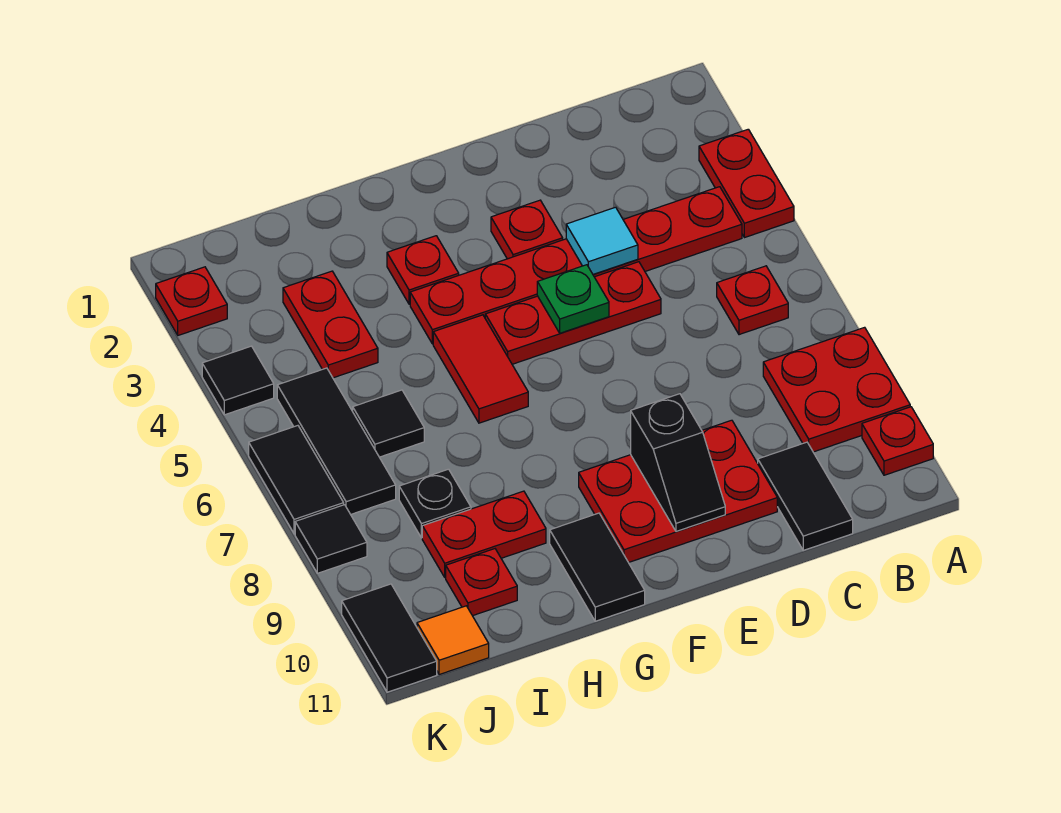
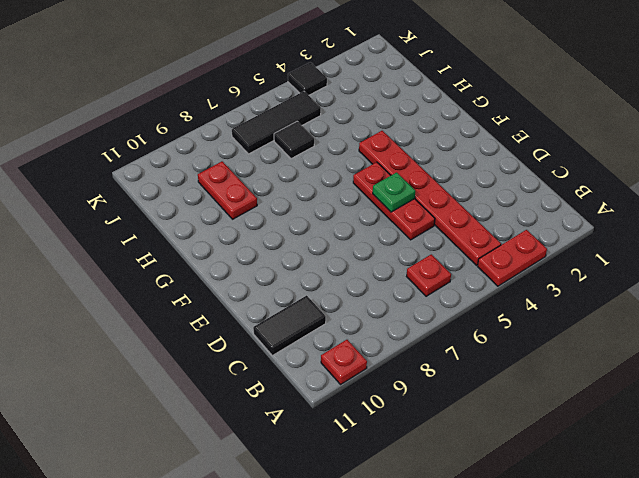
none -> red 2x2 plate [763,327,910,452]
none -> red 2x3 plate [579,420,777,562]
none -> red 1x1 plate [491,200,563,259]

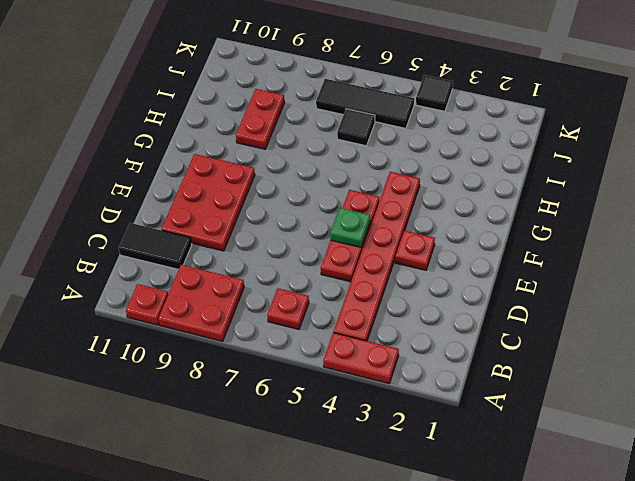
none -> red 1x1 plate [387,236,459,304]
none -> red 1x2 tile [433,315,528,423]
none -> black 1x2 tile [550,513,645,621]

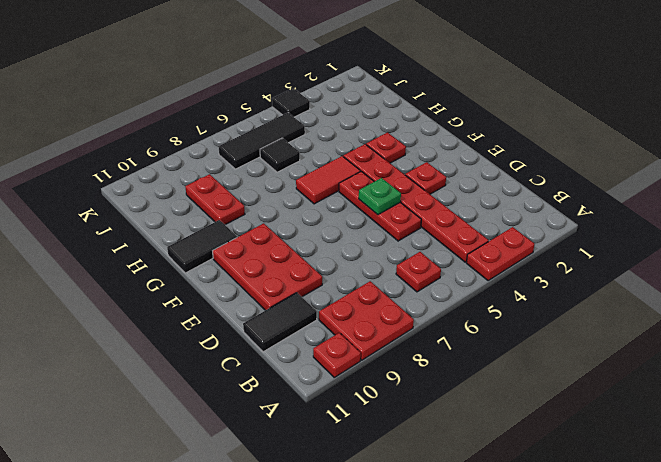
none -> red 1x2 plate [283,271,378,378]
none -> black 1x1 plate [399,469,471,538]
none -> red 1x1 plate [446,549,517,616]

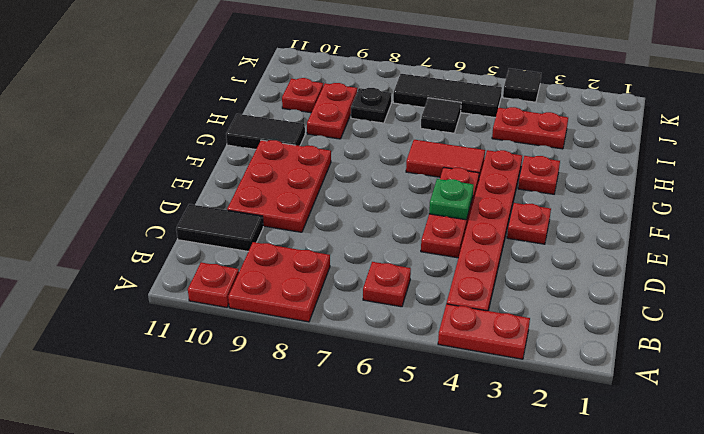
none -> orange 1x1 tile [417,606,489,675]
none -> red 1x1 plate [156,267,227,335]
none -> black 1x2 tile [249,426,344,534]

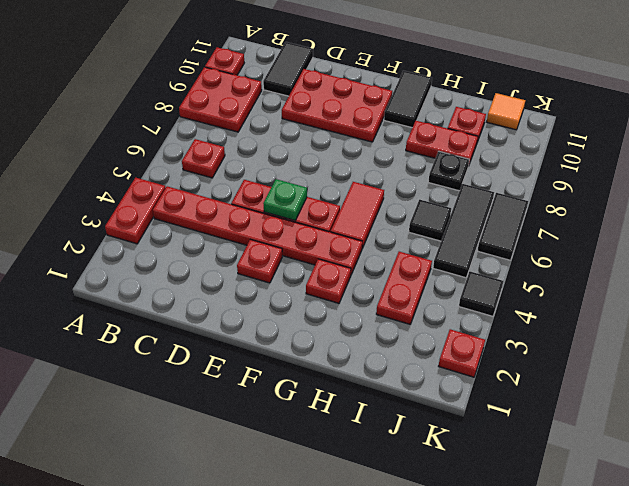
none -> black 1x1 tile [295,505,367,573]
none -> black 1x2 tile [342,584,437,692]
none -> cyan 1x1 tile [566,207,638,274]

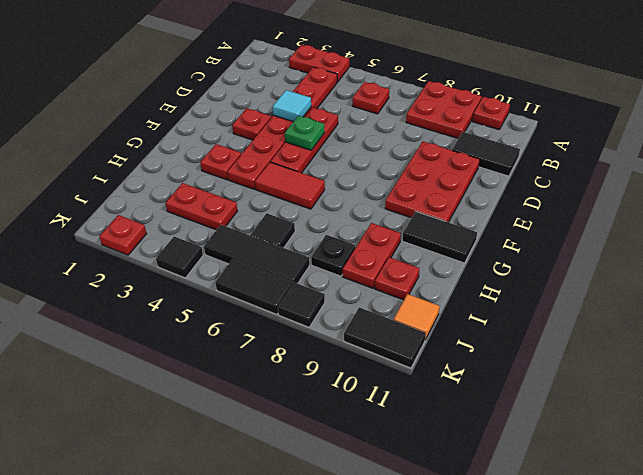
none -> black 1x2 slope [631,394,725,531]

